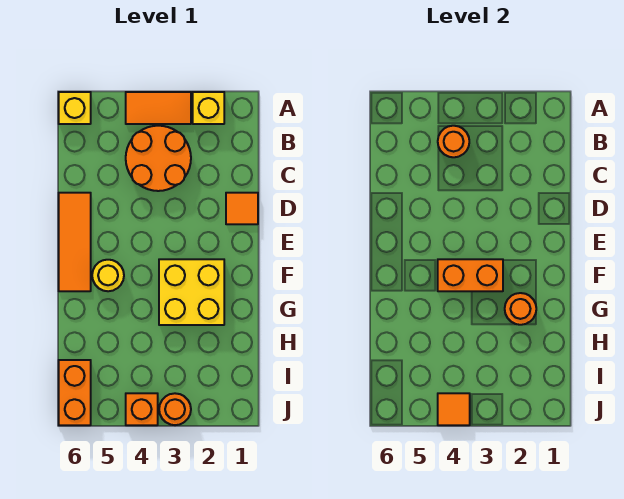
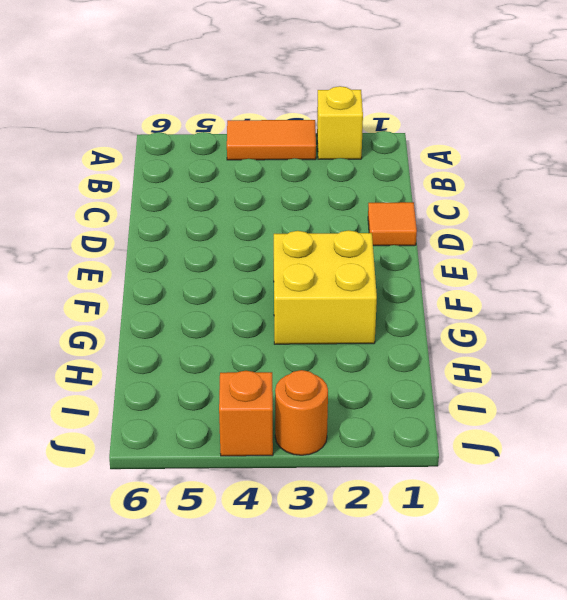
none -> yellow 1x1 brick [59,92,91,124]
none -> orange 2x2 round brick [126,126,191,191]
none -> orange 1x3 tile [59,193,91,291]

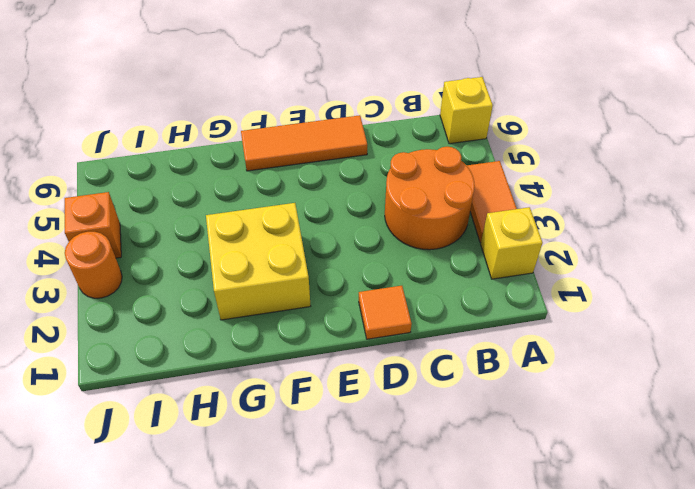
none -> yellow 1x1 round brick [92,260,124,291]
none -> orange 1x2 brick [59,360,91,425]
none -> orange 1x1 round brick [438,126,469,157]

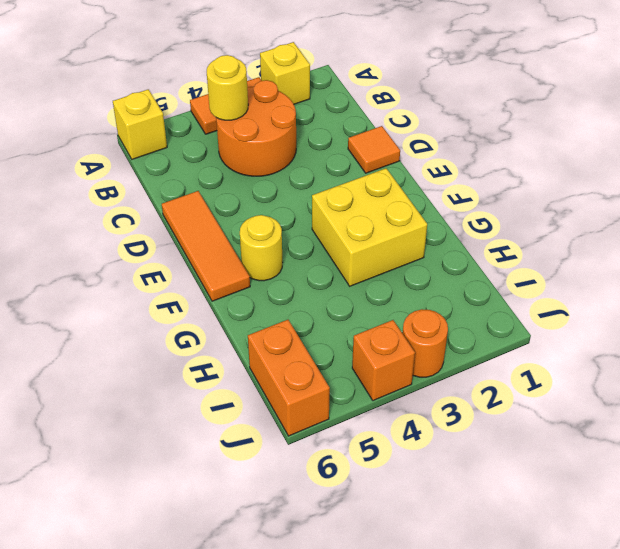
yellow 1x1 round brick [207,55,248,120] -> orange 1x1 round brick [438,126,469,157]
none -> orange 1x2 brick [438,259,503,291]
none -> orange 1x1 round brick [505,293,536,325]
none -> orange 1x1 tile [438,393,470,425]

